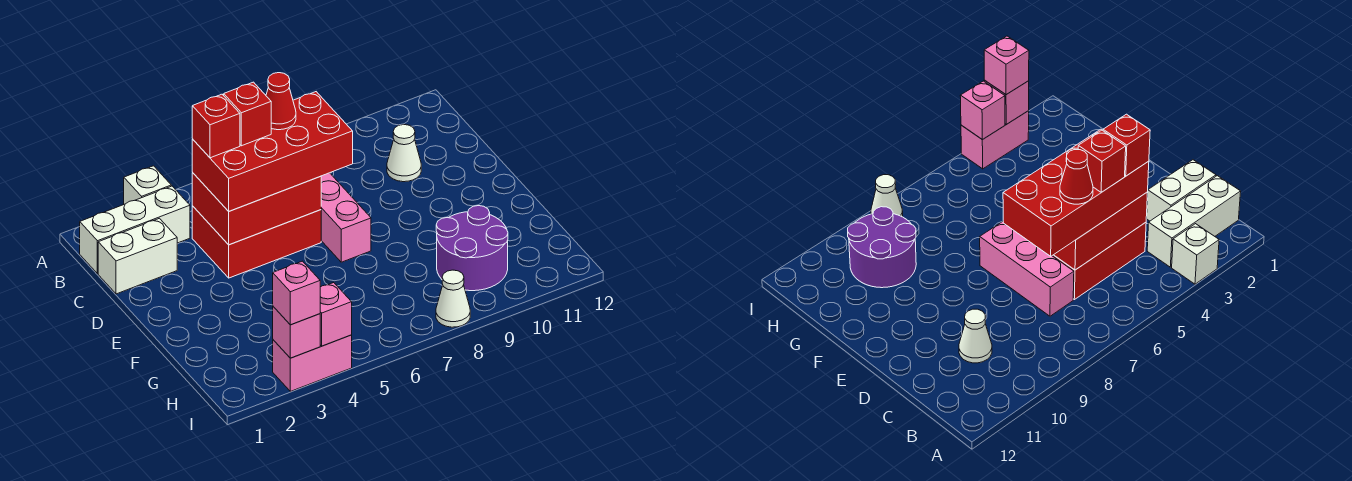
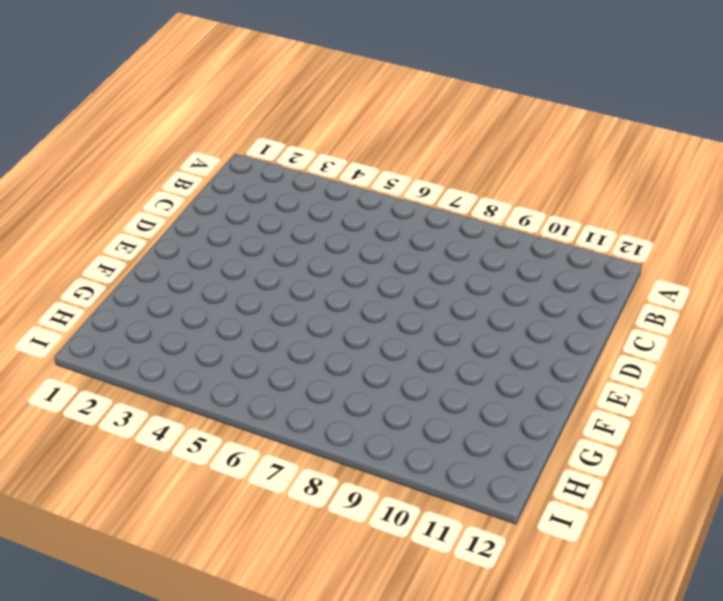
none -> white 1x1 brick [124,166,171,204]
none -> white 1x3 brick [80,186,190,274]
none -> white 1x2 brick [98,218,177,294]

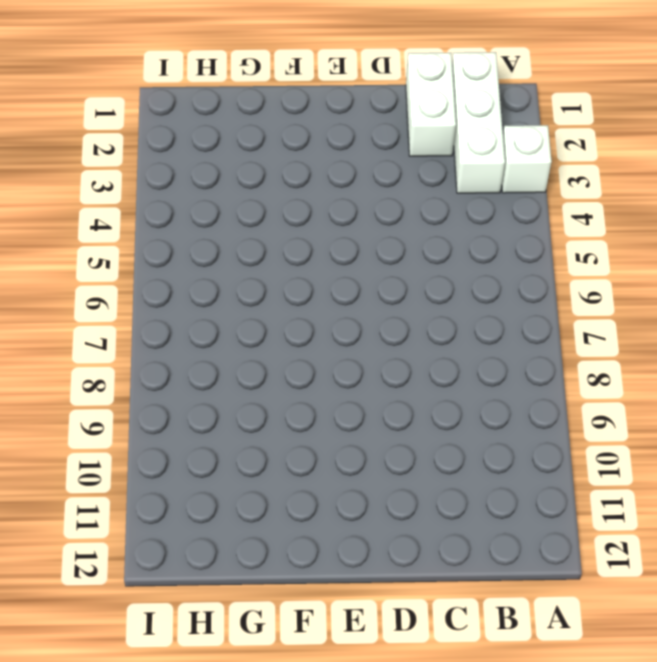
none -> red 2x3 brick [192,206,321,278]
none -> pink 1x3 brick [321,173,371,262]
none -> white 1x1 cone [387,125,421,182]

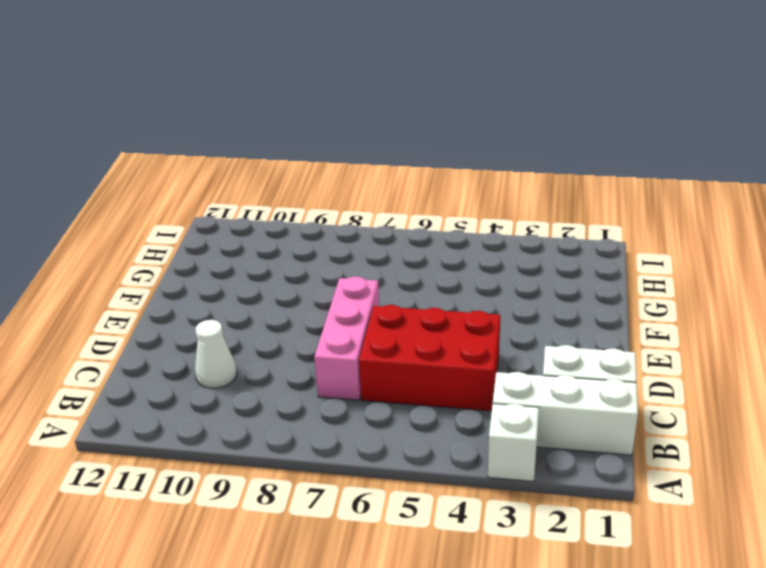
none -> purple 2x2 round brick [436,206,508,291]
none -> pink 1x2 brick [273,335,352,391]
none -> white 1x1 cone [436,270,470,327]

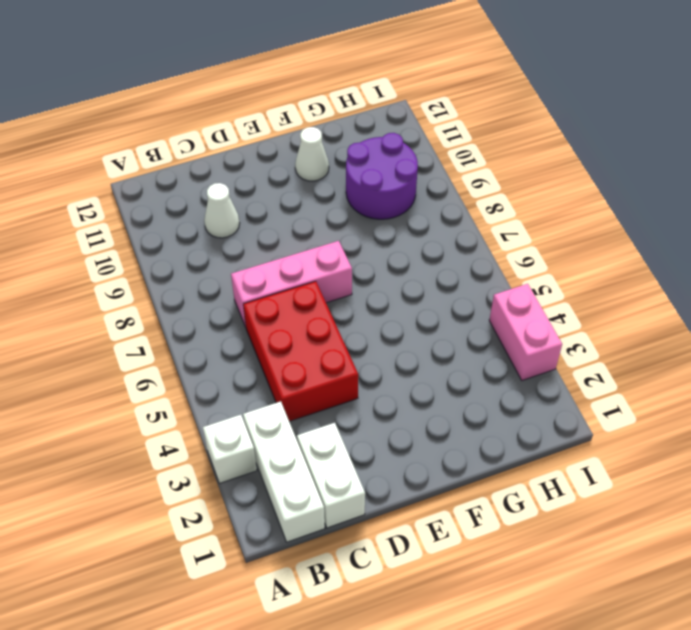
white 1x1 cone [295,127,329,181] -> white 1x1 cone moved to [436,270,470,327]
none -> red 2x3 brick [192,173,321,245]
none -> pink 1x1 brick [273,307,320,358]
none -> pink 1x1 brick [320,283,352,346]

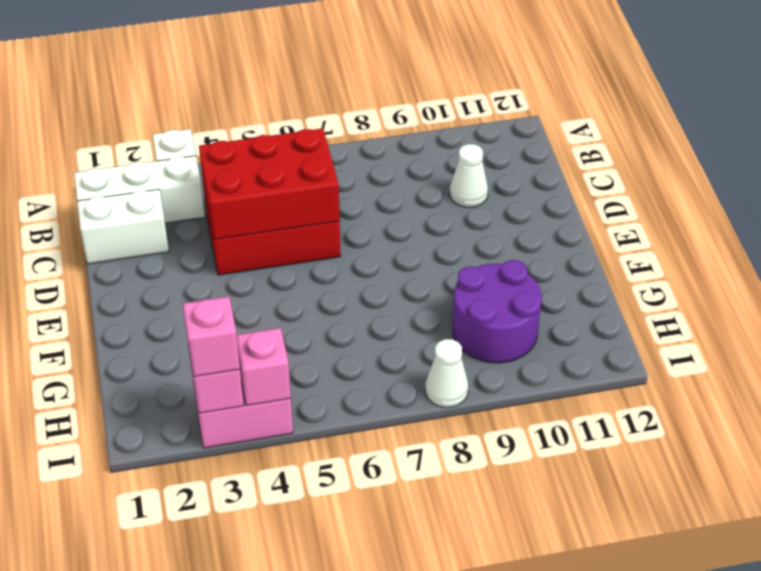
none -> pink 1x3 brick [321,173,371,262]
none -> red 2x4 brick [192,92,353,211]
none -> red 1x1 brick [192,94,240,158]

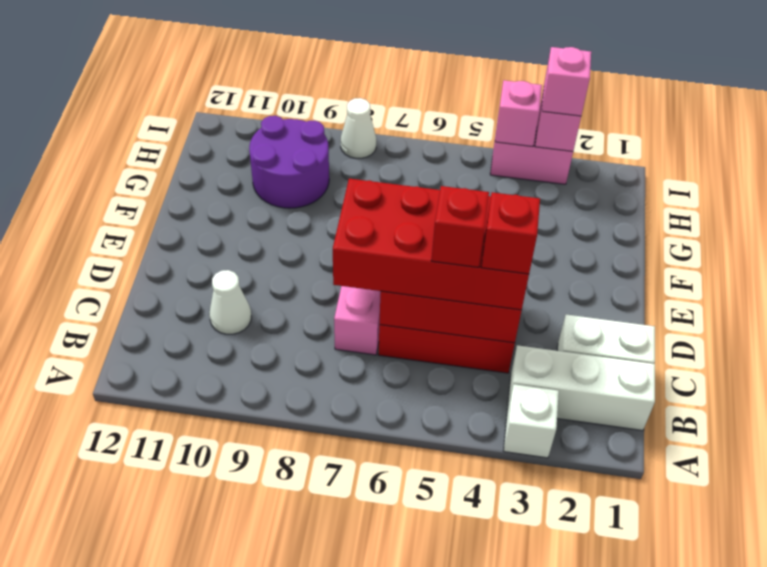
none -> red 1x1 cone [266,73,296,130]

